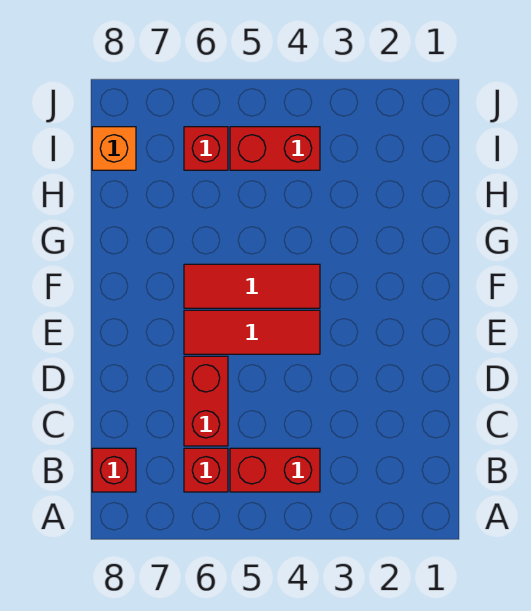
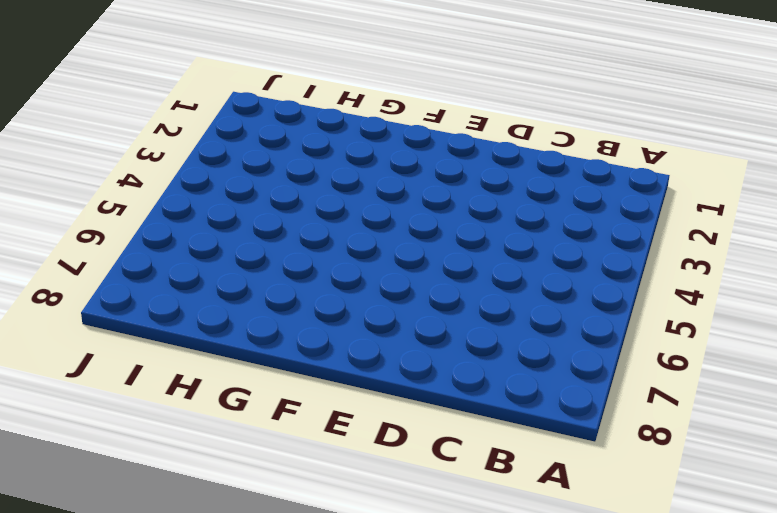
none -> red 1x2 brick [230,448,320,492]
none -> red 1x1 brick [184,448,228,492]

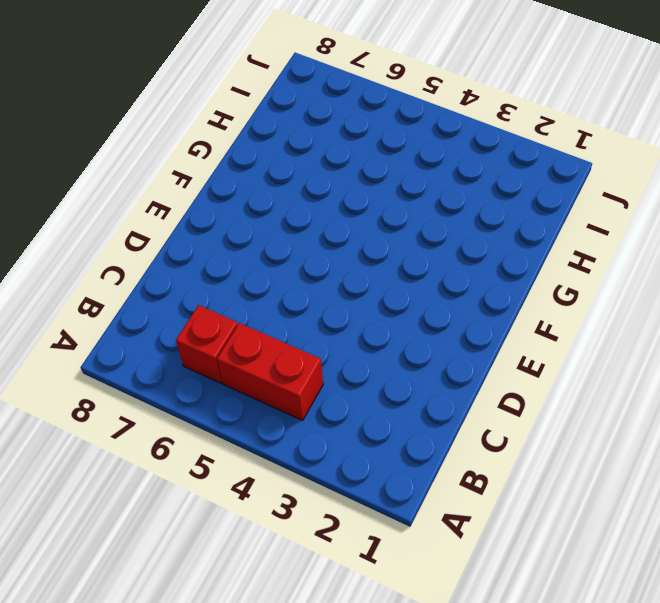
none -> red 1x1 brick [92,448,136,492]
none -> red 1x2 brick [184,356,228,446]

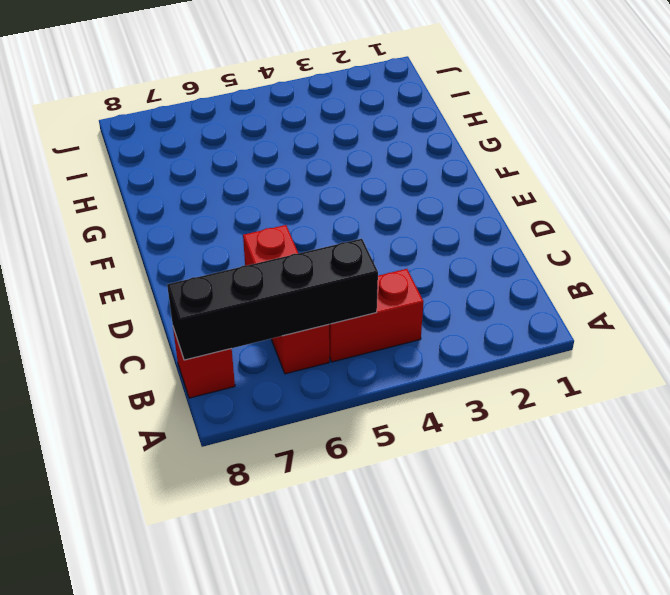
black 1x4 brick [167,239,378,360] -> none
none -> red 1x3 tile [184,310,320,354]
none -> red 1x3 tile [184,264,320,308]

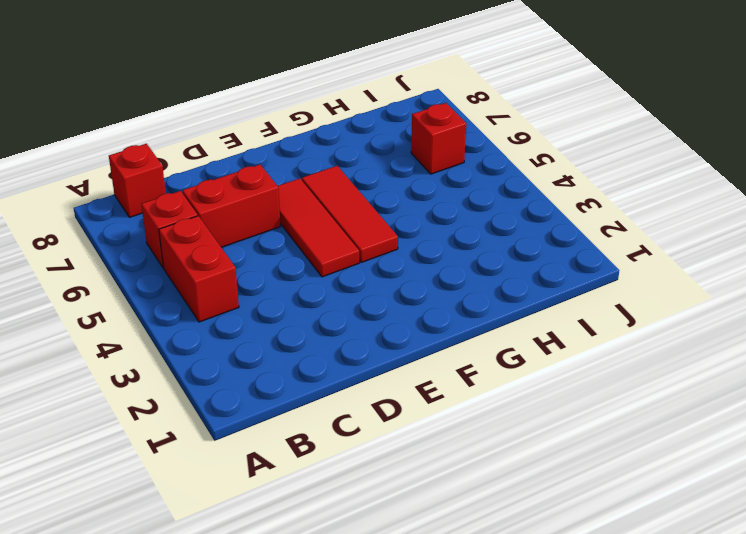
none -> red 1x2 brick [230,127,320,170]
none -> orange 1x1 brick [92,127,136,170]

